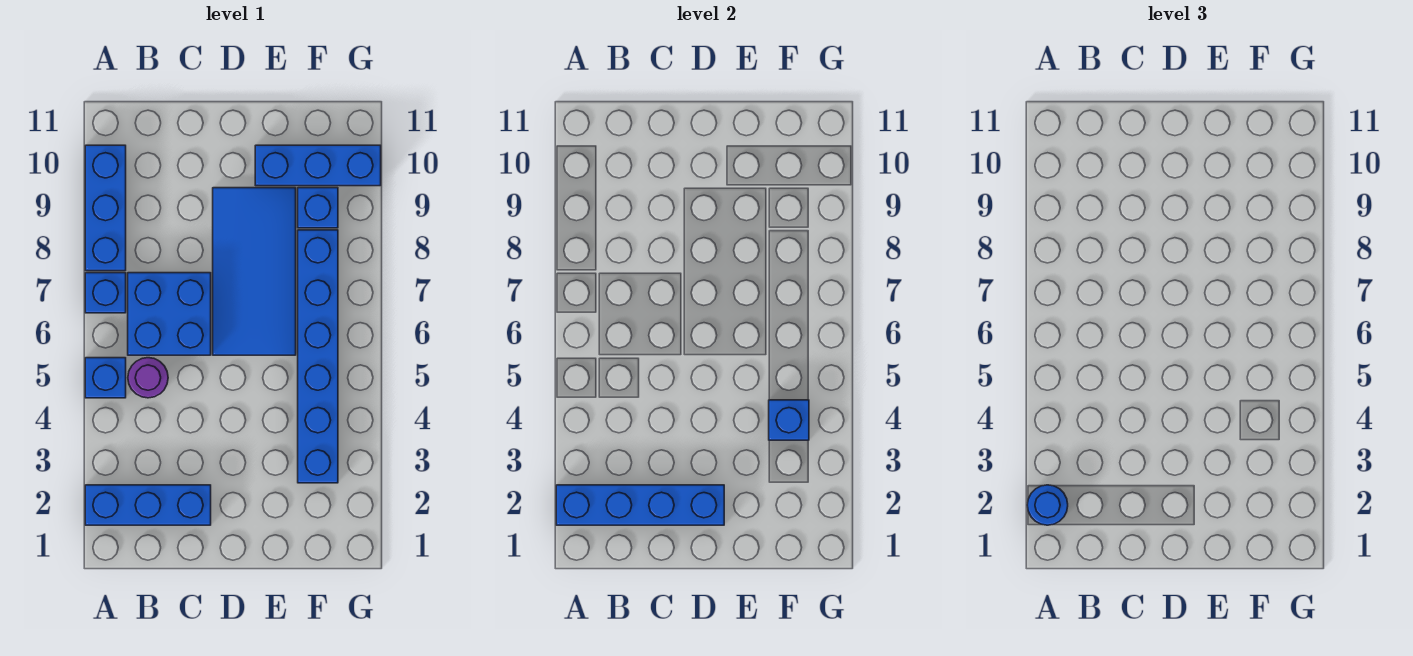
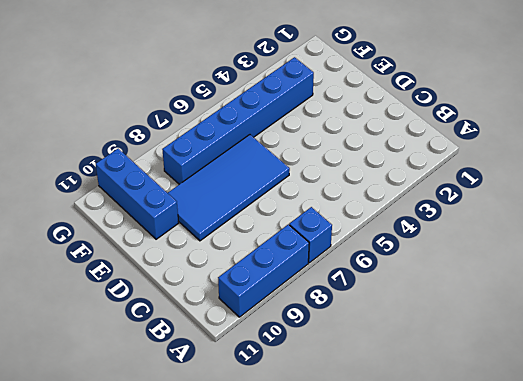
none -> blue 1x3 brick [85,485,211,525]
none -> blue 1x1 brick [85,358,126,398]
none -> purple 1x1 round brick [128,358,168,398]

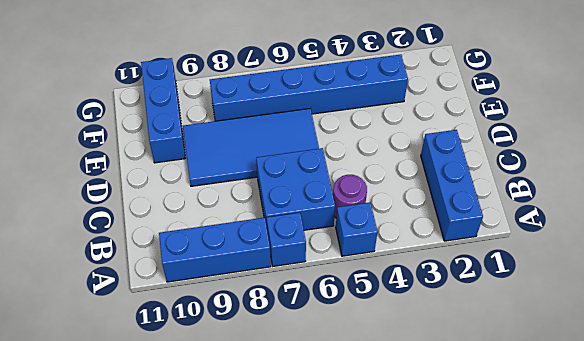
none -> blue 1x1 brick [298,188,338,228]
none -> blue 1x4 brick [556,485,724,525]
none -> blue 1x1 brick [769,400,809,440]

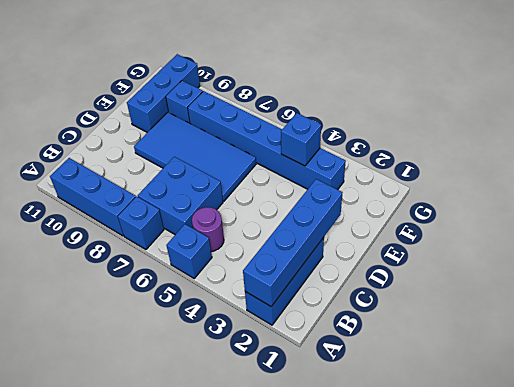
none -> blue 1x1 round brick [1027,485,1068,525]

